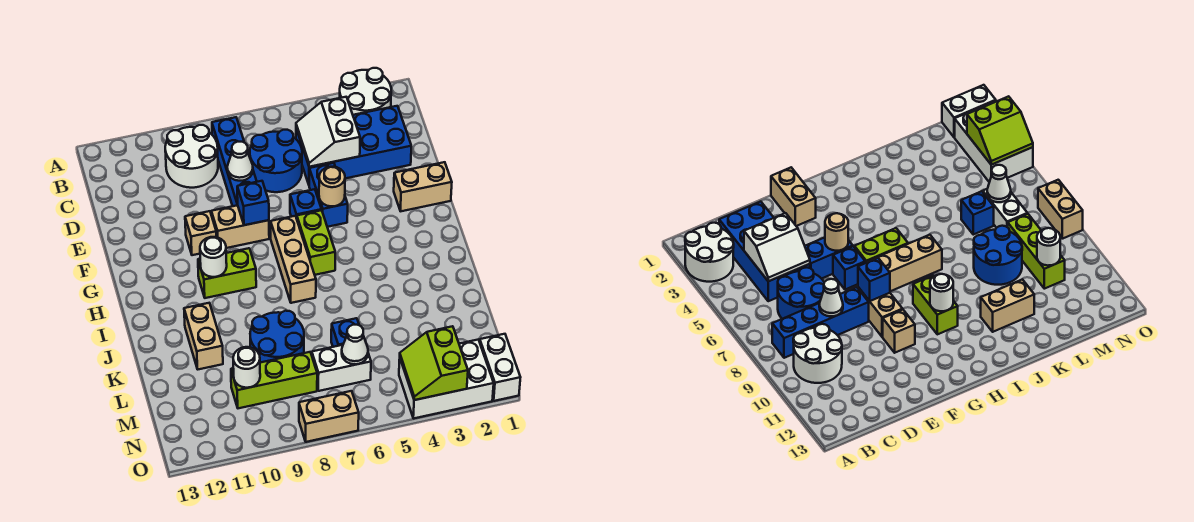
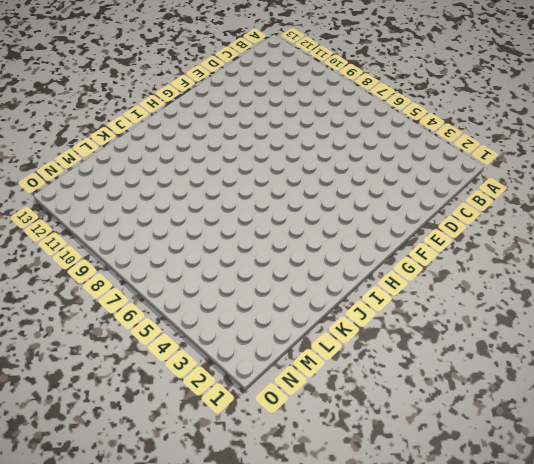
none -> white 2x2 round brick [340,68,391,115]
none -> blue 1x4 brick [212,117,257,206]
none -> white 2x2 round brick [165,125,218,188]

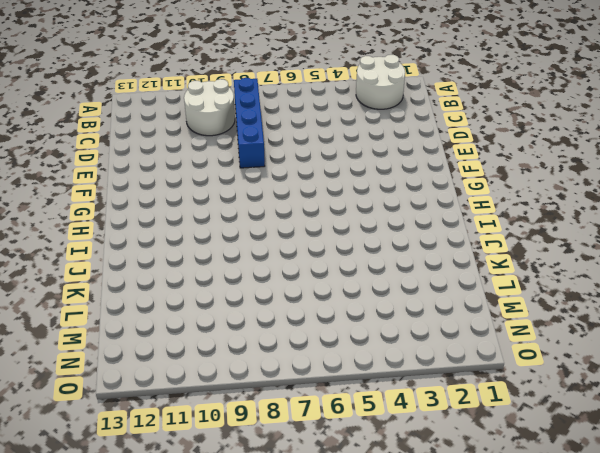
none -> blue 2x4 brick [296,106,411,184]
none -> blue 2x2 round brick [250,130,302,192]
none -> blue 1x2 brick [309,163,348,227]

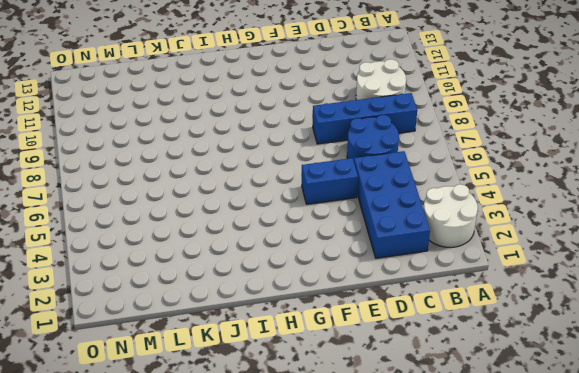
none -> tan 1x2 brick [394,162,452,211]
none -> blue 1x1 brick [290,189,322,218]
none -> tan 1x2 brick [211,205,269,248]

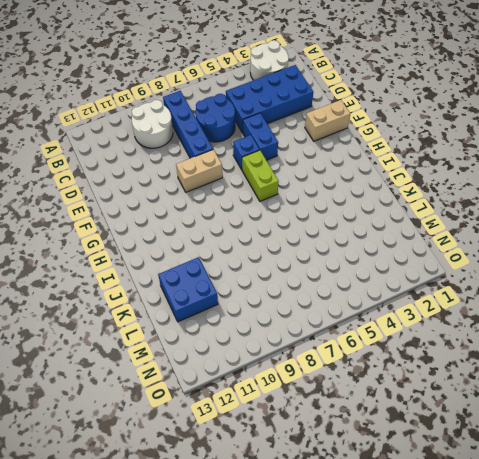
blue 2x2 brick [158,257,218,322] -> tan 1x2 brick [184,303,223,369]
none -> tan 1x1 brick [185,211,216,255]
none -> tan 1x3 brick [271,216,316,303]
none -> lime 1x2 brick [198,248,256,298]

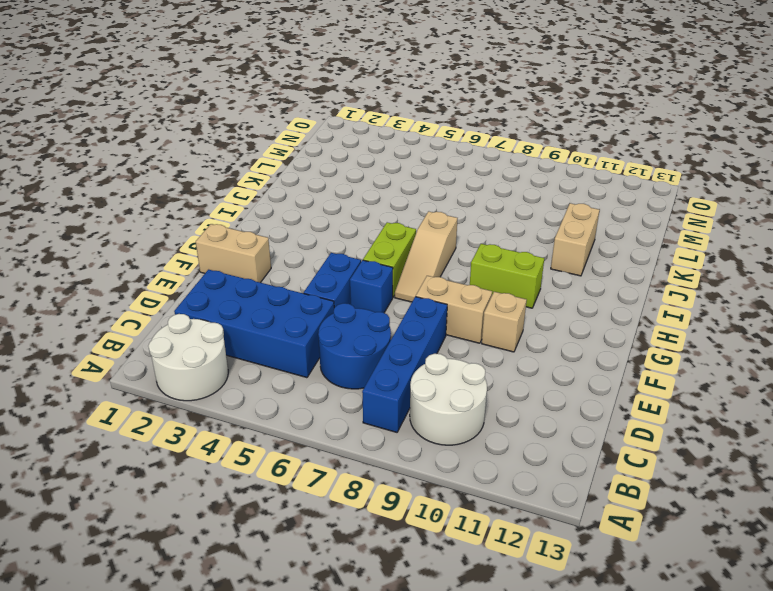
tan 1x3 slope [395,211,458,302] -> tan 1x3 brick [271,216,316,303]
none -> blue 2x2 round brick [250,311,304,363]
none -> blue 1x1 brick [331,318,359,347]
none -> white 1x2 brick [312,345,371,391]

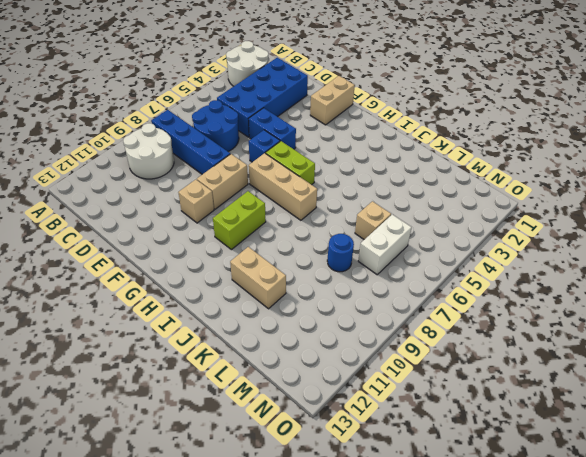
tan 1x1 brick [355,201,391,240] -> blue 1x1 brick [331,318,359,347]
blue 1x1 round brick [327,234,354,272] -> blue 2x2 round brick [250,311,304,363]
none -> lime 1x3 brick [231,352,317,408]
none -> white 1x2 brick [480,334,520,401]
none -> white 2x3 brick [399,340,494,418]

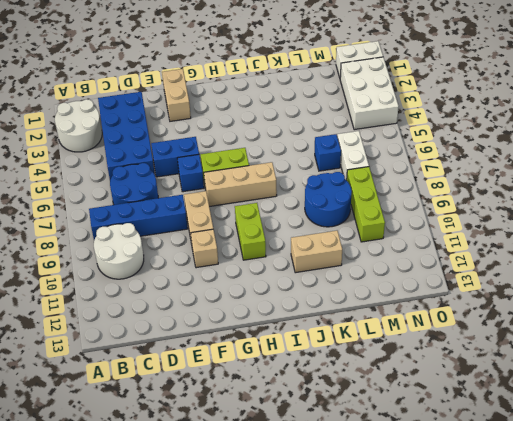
none -> tan 1x2 brick [299,391,359,442]
none -> white 2x2 slope [296,97,360,167]
none -> white 1x1 cone [227,142,253,181]

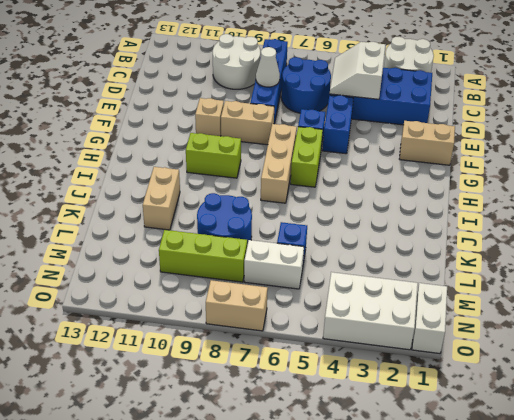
none -> tan 1x1 round brick [319,167,345,206]
none -> blue 1x1 brick [237,181,269,225]
none -> white 1x1 round brick [200,237,227,277]

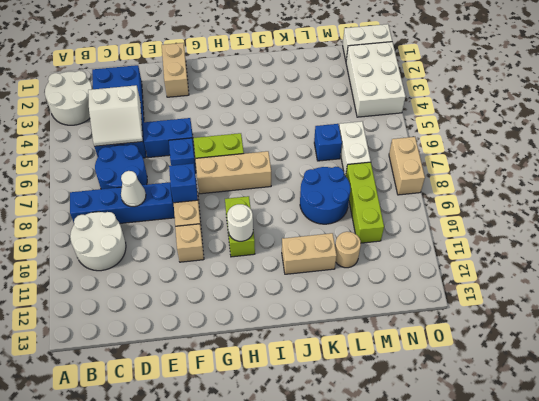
tan 1x1 round brick [335,232,361,268] -> tan 1x1 round brick moved to [319,167,345,206]
none -> white 1x1 cone [342,325,368,364]
none -> white 1x1 round brick [233,347,260,388]
none -> lime 2x2 slope [400,326,468,400]

